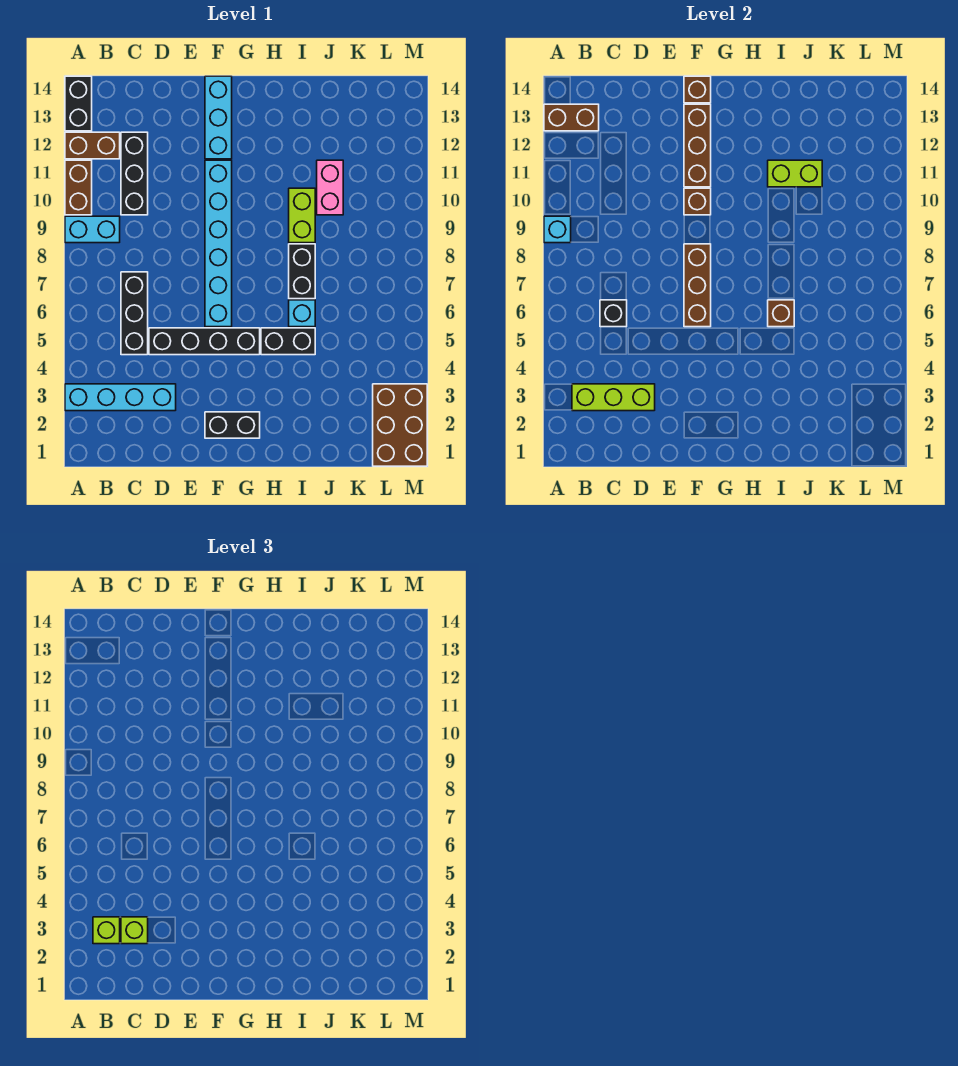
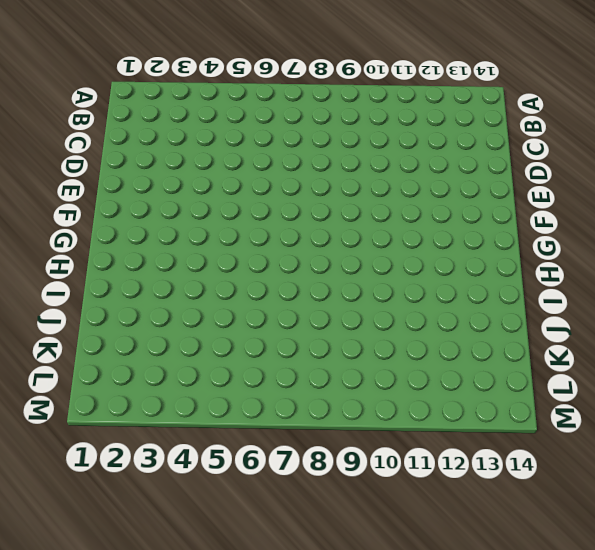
none -> cyan 1x4 brick [65,384,176,411]
none -> cyan 1x2 brick [65,216,120,243]
none -> brown 1x2 brick [65,160,92,215]

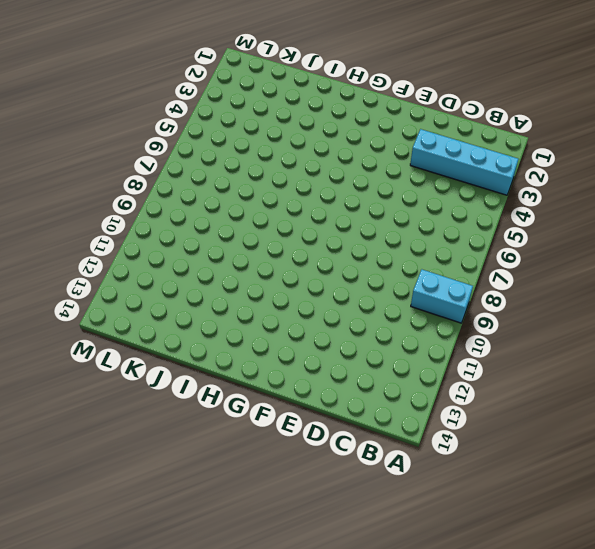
none -> brown 1x2 brick [65,160,92,215]
none -> brown 1x2 brick [65,132,120,159]
none -> black 1x2 brick [65,76,92,131]

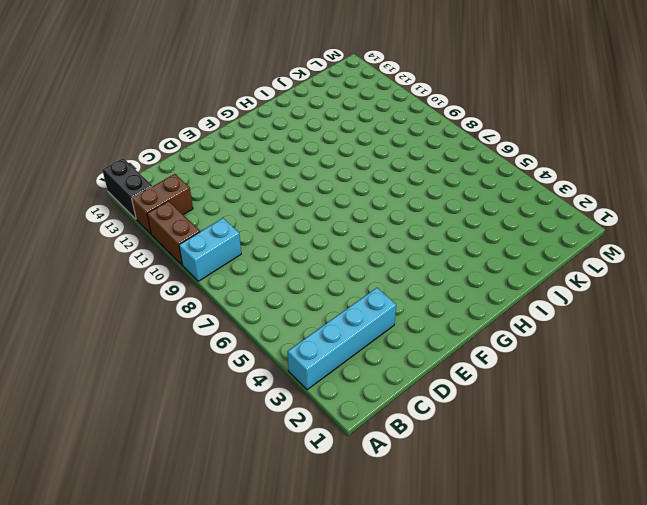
none -> black 1x3 brick [121,272,148,355]
none -> black 1x3 brick [121,132,148,215]
none -> black 1x4 brick [149,328,260,355]

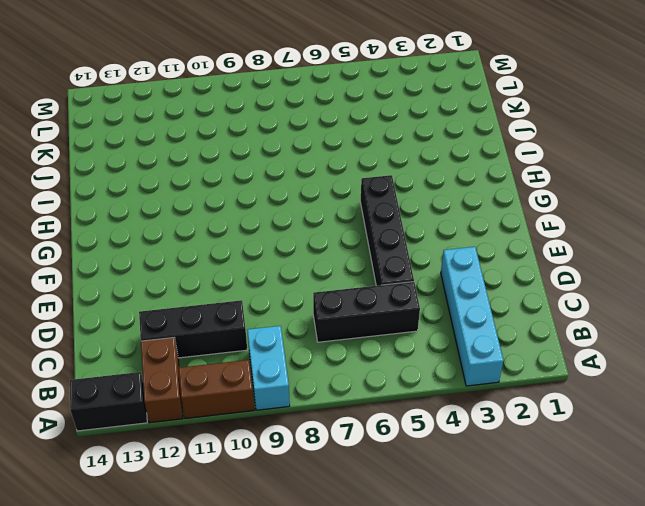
none -> black 1x2 brick [205,412,260,438]
none -> cyan 1x6 brick [205,160,232,327]
none -> cyan 1x3 brick [205,76,232,159]

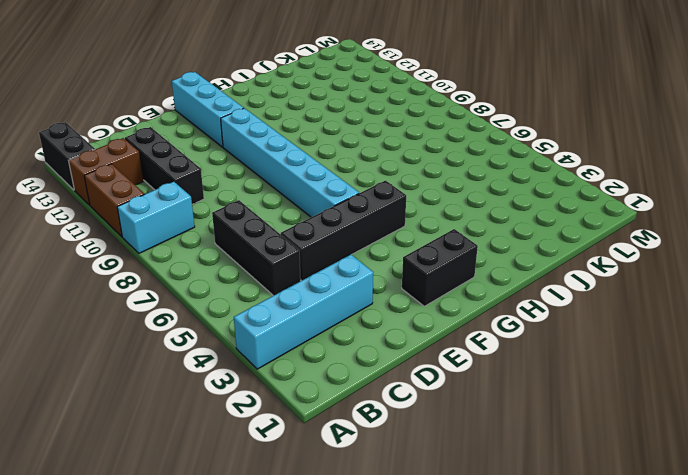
none -> black 1x2 brick [261,328,315,355]
none -> cyan 1x1 brick [289,300,315,327]
none -> black 1x2 brick [289,244,315,299]

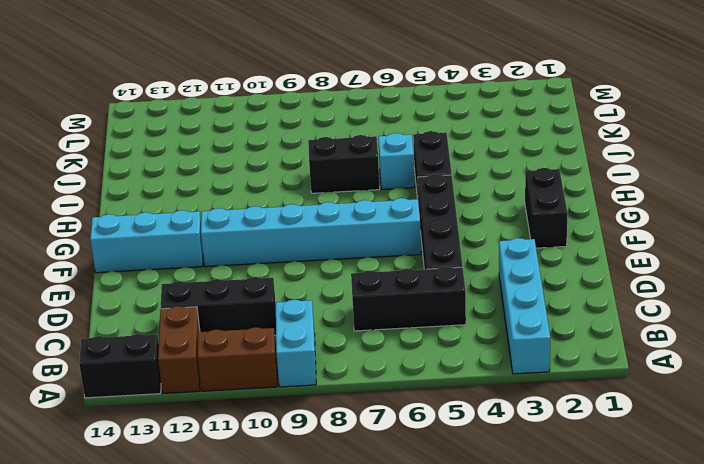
none -> lime 1x2 brick [289,188,315,243]
none -> pink 1x2 brick [317,160,343,215]
none -> brown 2x3 brick [373,384,427,466]

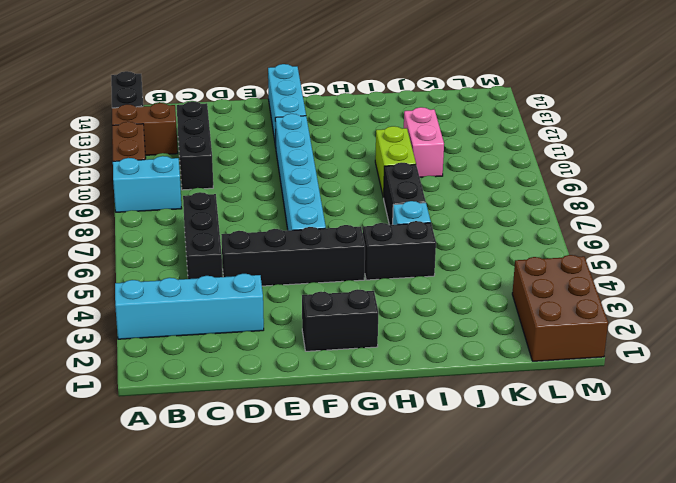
none -> cyan 1x1 brick [544,216,571,243]
none -> brown 1x2 brick [544,104,599,131]
none -> lime 1x3 brick [572,384,655,411]

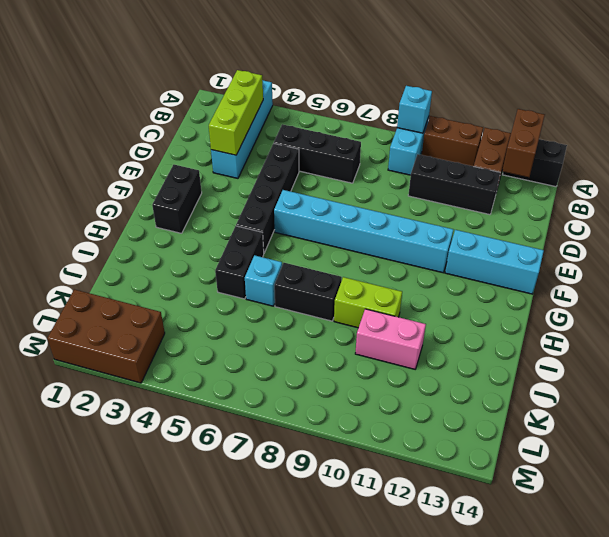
none -> black 1x1 brick [600,300,627,327]
none -> brown 1x3 brick [684,244,711,327]
none -> brown 1x1 brick [684,188,711,215]

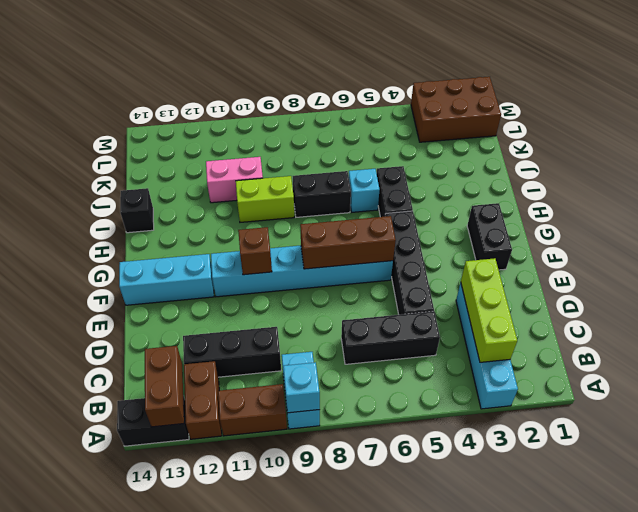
black 1x1 brick [120,188,154,233] -> black 1x1 brick moved to [600,300,627,327]
none -> brown 1x3 brick [684,104,711,187]
none -> brown 1x1 brick [684,76,711,103]
none -> brown 1x1 brick [768,300,794,327]

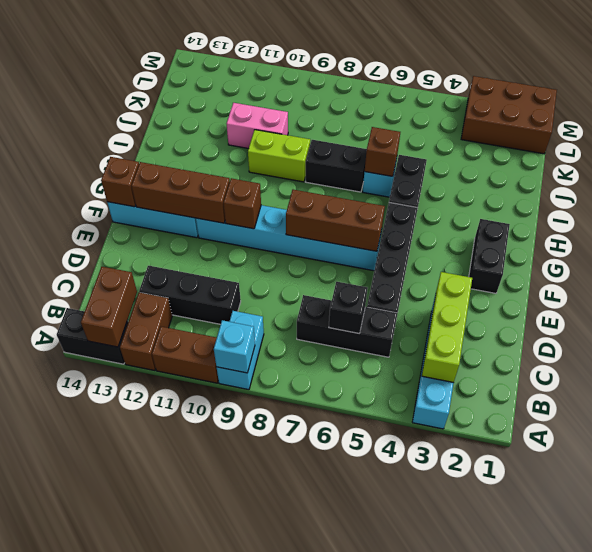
none -> lime 1x2 brick [768,160,822,187]
none -> lime 1x1 brick [93,917,120,944]
none -> lime 1x1 brick [121,917,148,944]

